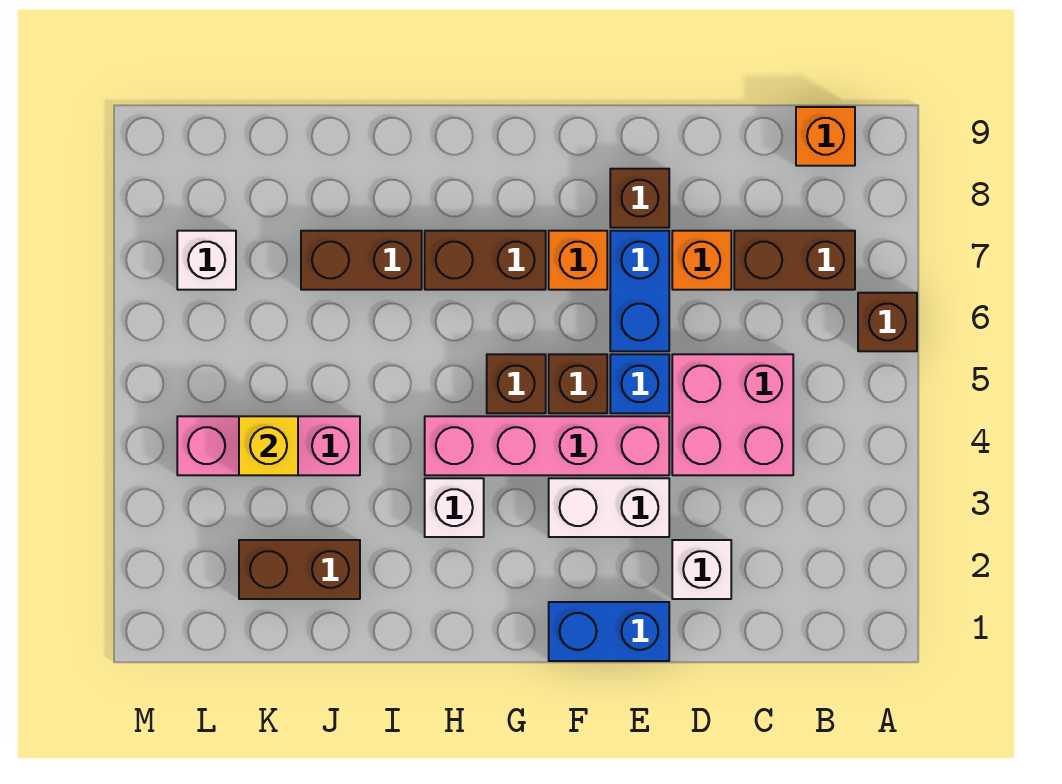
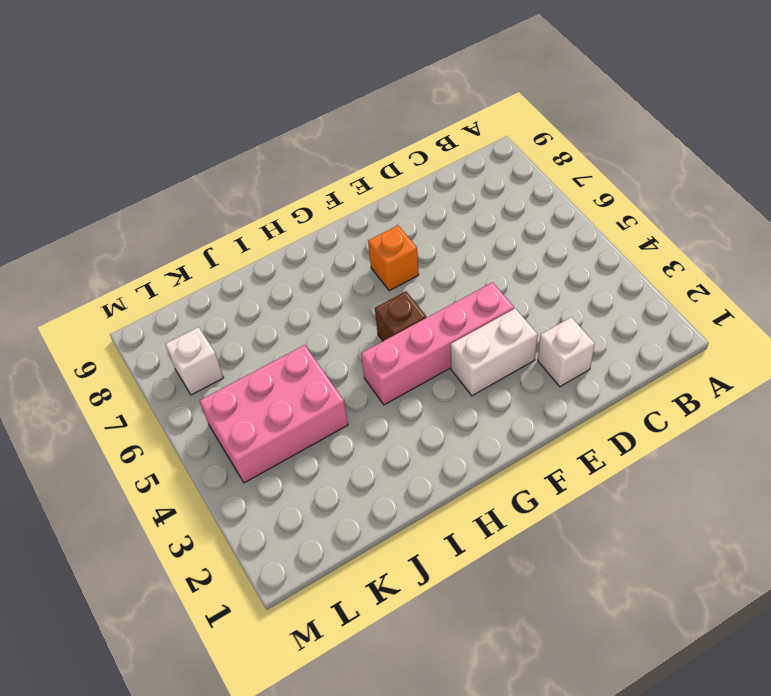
pink 2x3 brick [200,345,348,483] -> pink 1x3 brick [177,416,360,475]
none -> brown 1x1 brick [858,293,917,351]
none -> brown 1x2 brick [734,231,855,290]
none -> orange 1x1 brick [796,107,855,166]

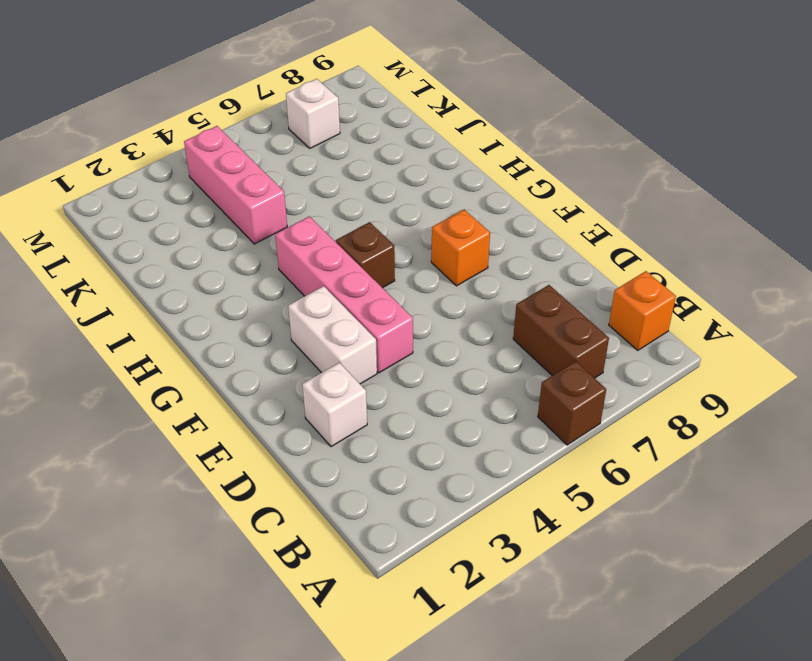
none -> pink 2x2 brick [672,354,793,475]
none -> orange 1x1 brick [672,231,731,290]
none -> blue 1x2 brick [549,602,669,661]

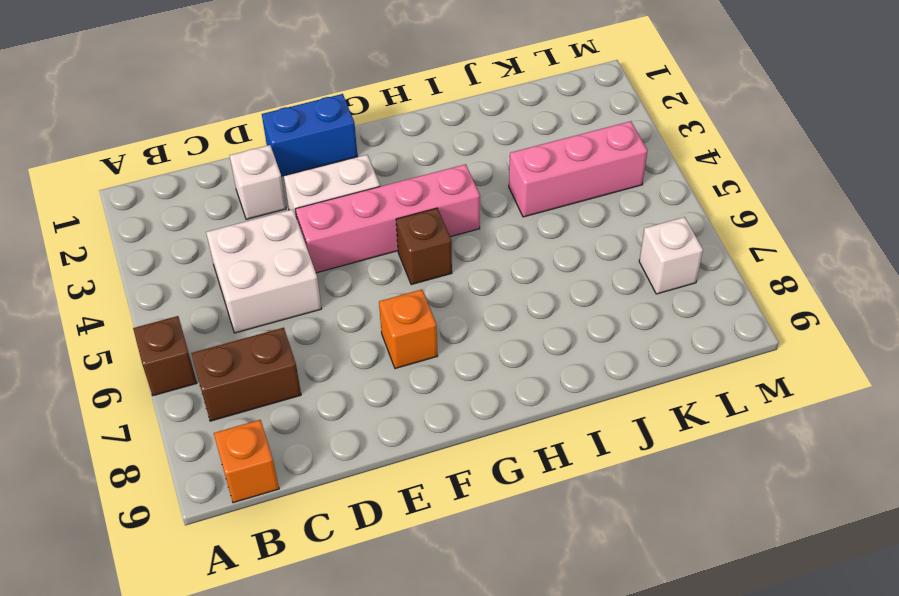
white 2x2 brick [206,209,322,333] -> pink 2x2 brick [672,354,793,475]
none -> orange 1x1 brick [672,231,731,290]
none -> blue 1x1 brick [610,354,669,413]
none -> blue 1x2 brick [610,231,669,351]

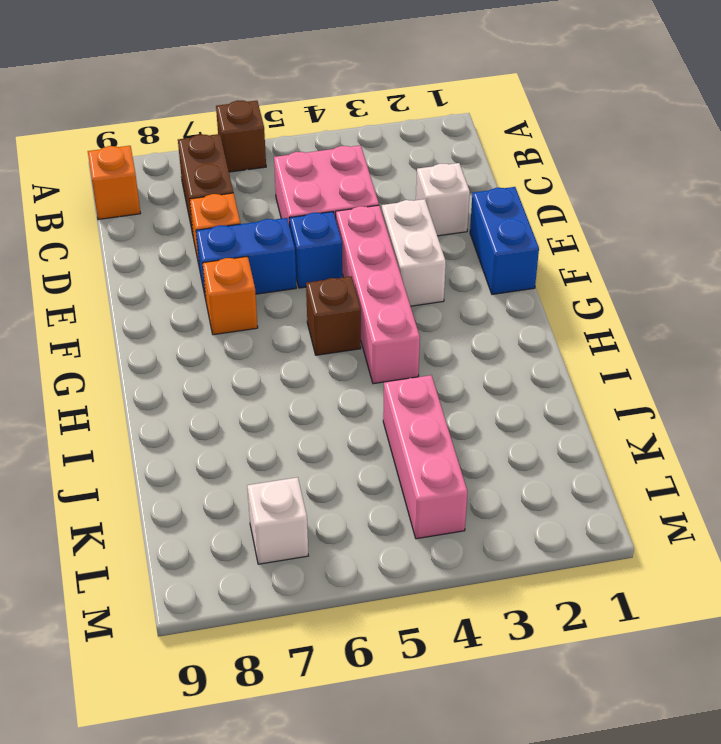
none -> brown 1x1 brick [610,169,669,228]
none -> brown 1x1 brick [549,354,607,413]
none -> brown 1x2 brick [425,231,546,290]

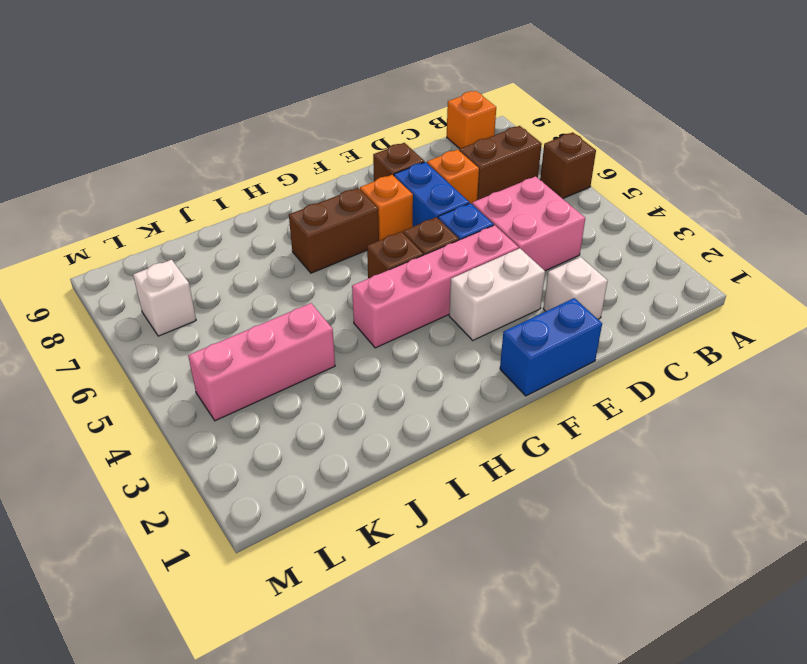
none -> white 1x1 brick [425,478,484,537]
none -> brown 1x2 brick [301,231,422,290]
none -> brown 1x2 brick [239,540,360,599]

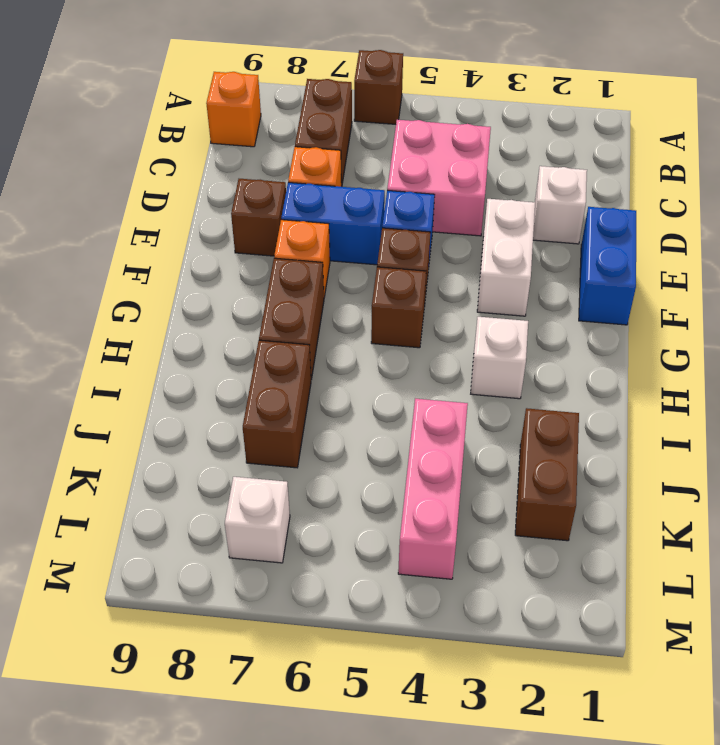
none -> pink 1x4 brick [425,416,669,475]
none -> yellow 1x1 brick [239,416,298,475]

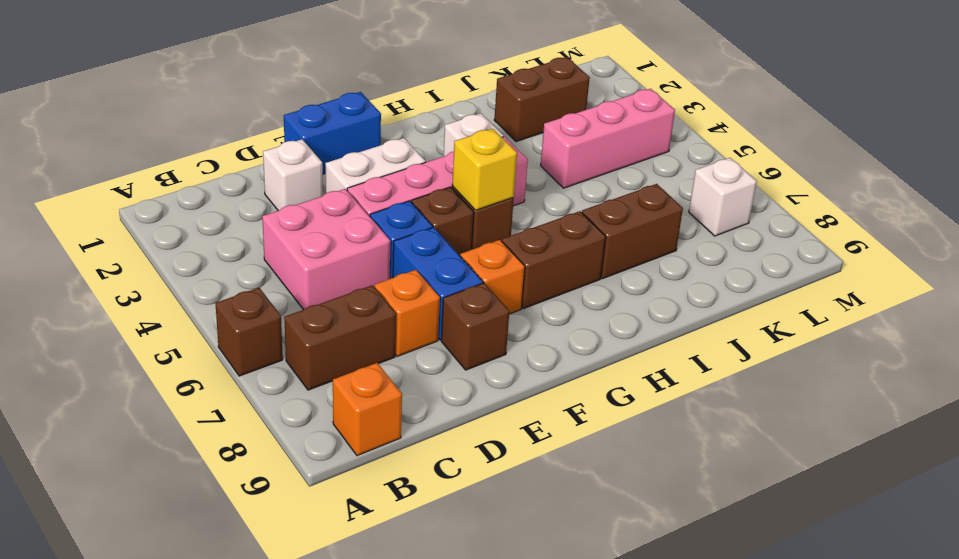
yellow 1x1 brick [452,129,517,210] -> yellow 1x1 brick moved to [239,416,298,475]

